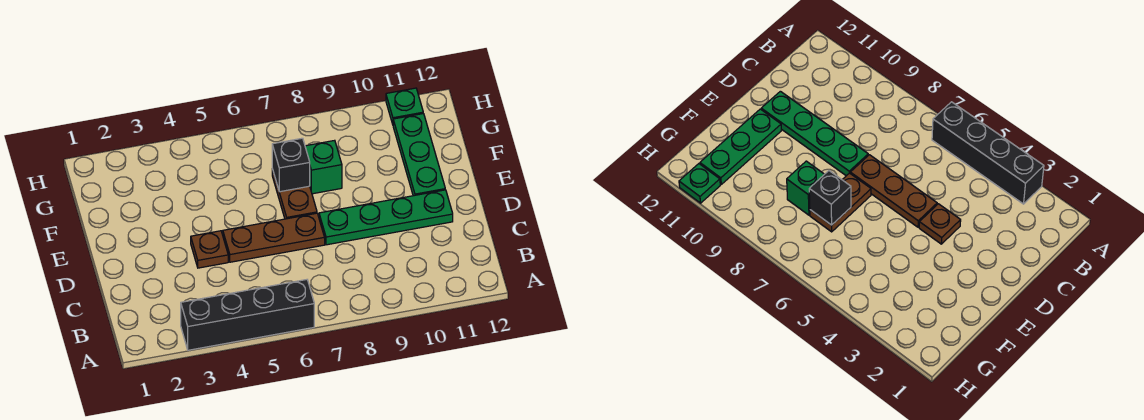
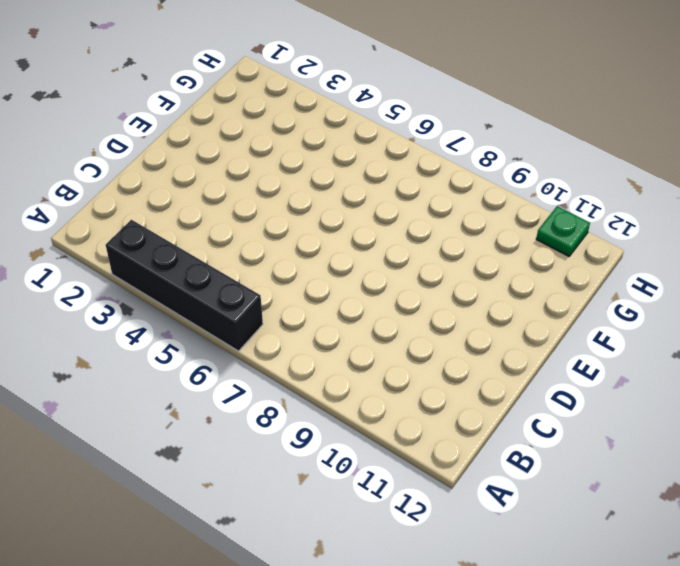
none -> brown 1x1 plate [191,231,228,268]
none -> brown 1x3 plate [223,213,325,262]

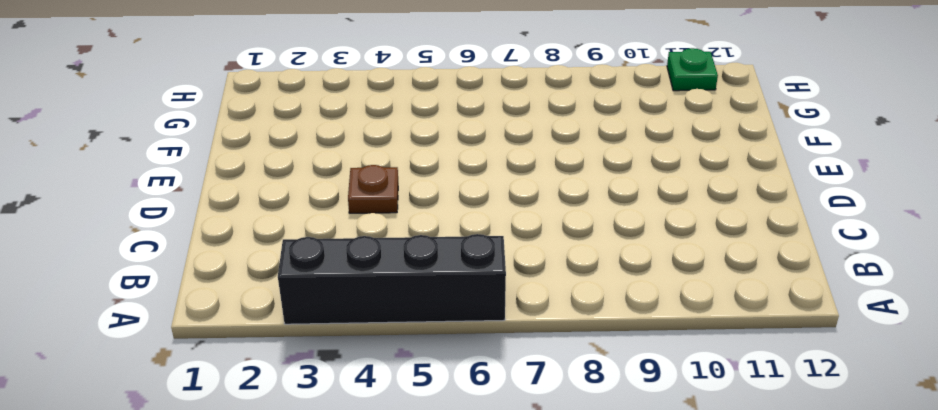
none -> brown 1x3 plate [223,213,325,262]
none -> green 1x4 plate [319,190,453,245]

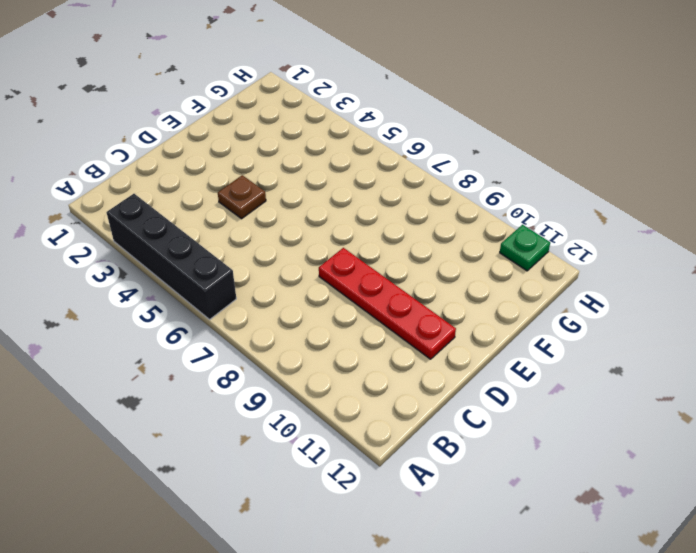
red 1x4 plate [319,248,456,359] -> green 1x4 plate [319,190,453,245]
none -> brown 1x3 plate [223,213,325,262]
none -> brown 1x2 plate [272,169,317,219]

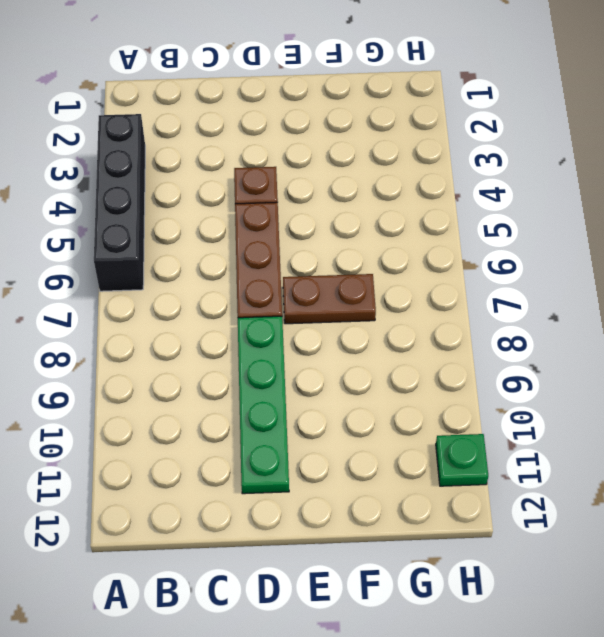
none -> green 1x3 plate [393,114,445,196]
none -> green 1x1 brick [305,140,342,194]

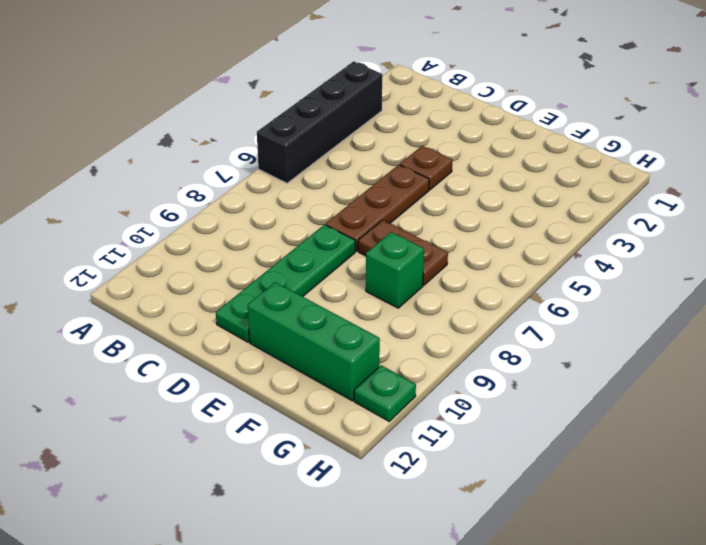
green 1x3 brick [248,282,380,401] -> green 1x3 plate [393,114,445,196]
none -> black 1x1 brick [272,138,310,192]

